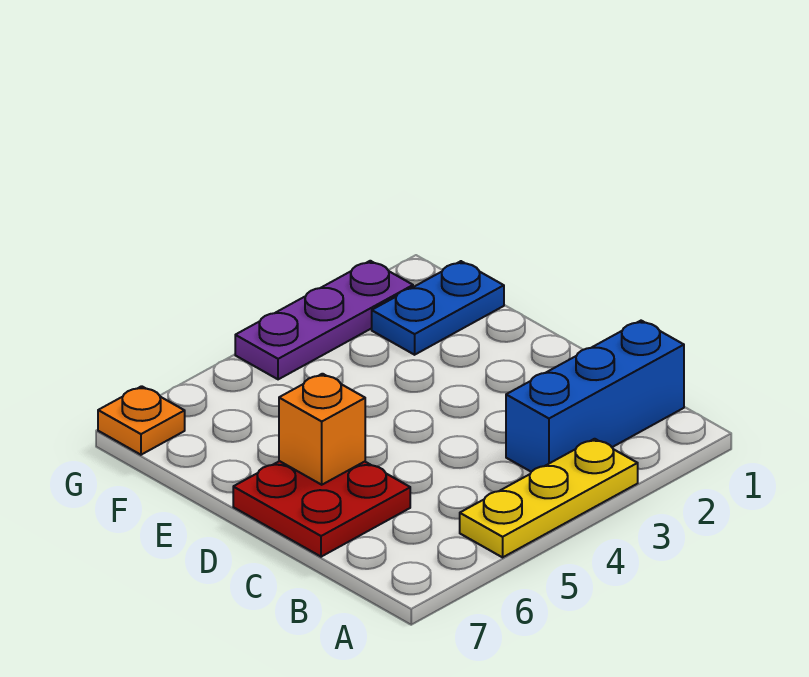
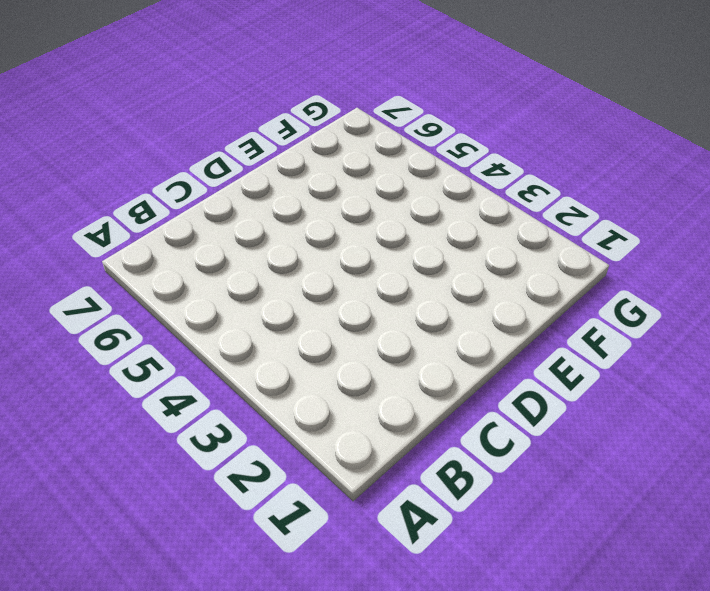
none -> yellow 1x3 plate [460,439,638,557]
none -> blue 1x3 brick [506,321,684,472]

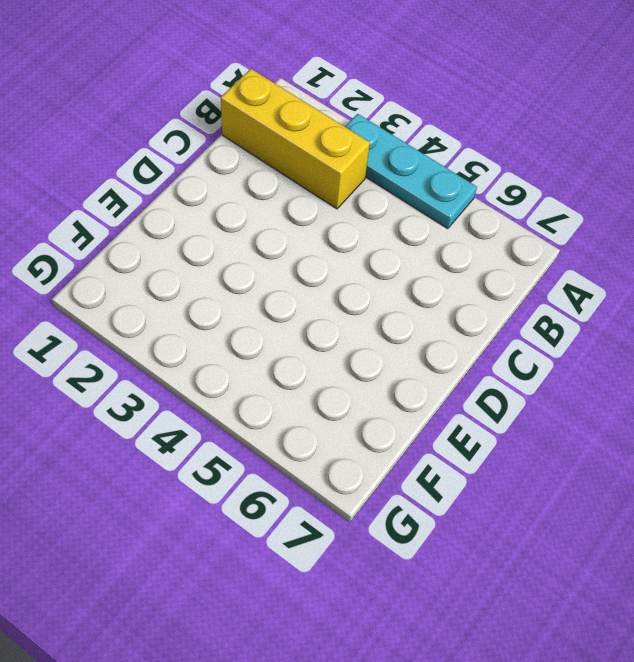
cyan 1x3 plate [345,114,477,229] -> yellow 1x3 plate [460,439,638,557]
yellow 1x3 brick [221,69,370,209] -> blue 1x3 brick [506,321,684,472]
none -> red 2x2 plate [233,461,410,557]
none -> blue 1x2 plate [372,261,504,355]

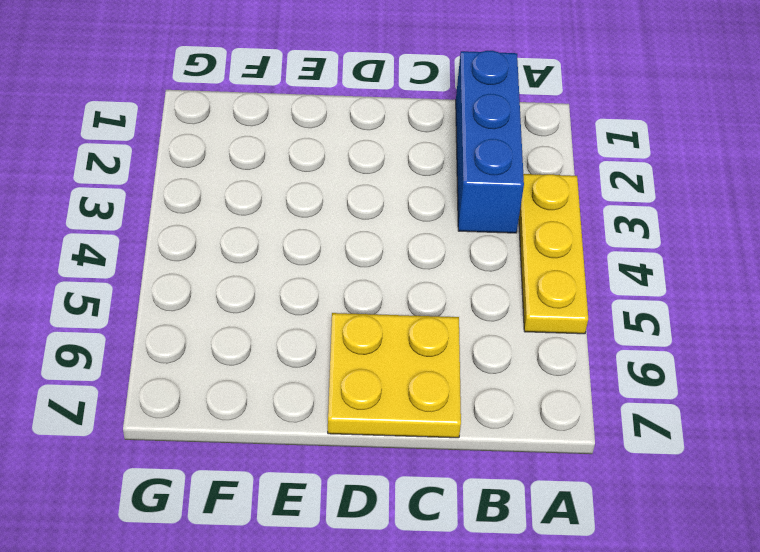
yellow 2x2 plate [328,313,461,438] -> red 2x2 plate [233,461,410,557]
none -> blue 1x2 plate [372,261,504,355]
none -> purple 1x3 plate [235,261,413,379]

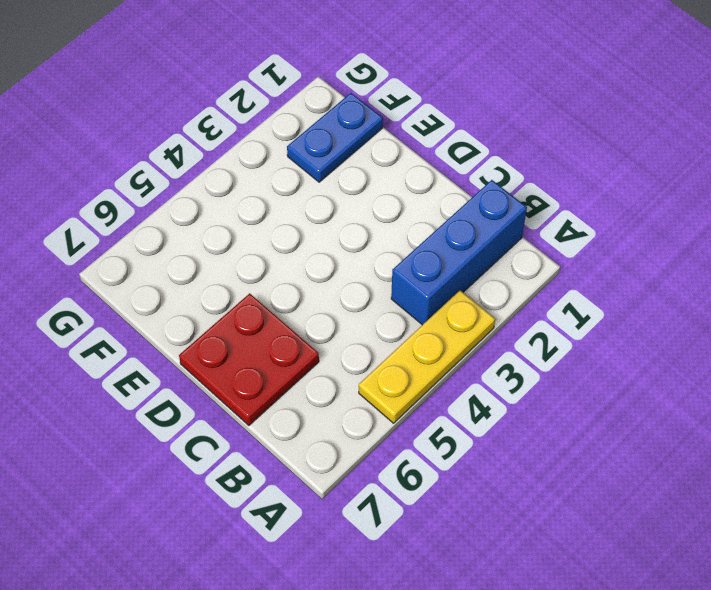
none -> purple 1x3 plate [235,261,413,379]
none -> orange 1x1 plate [98,386,185,455]

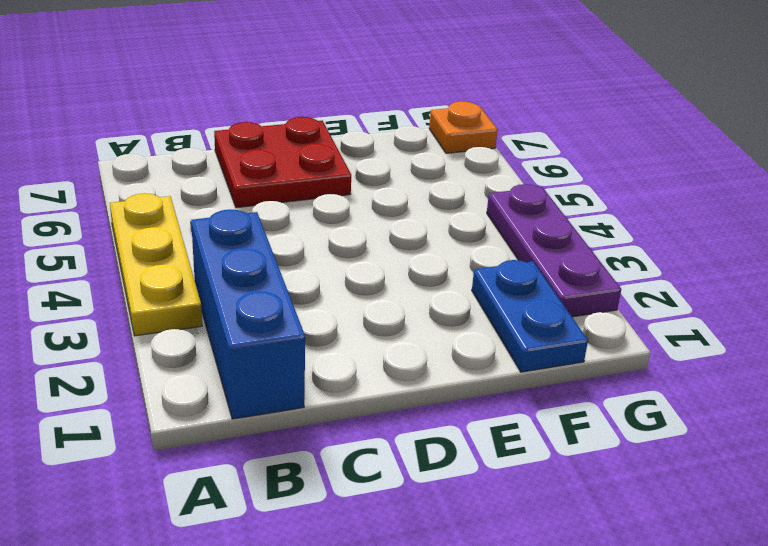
none -> orange 1x1 brick [279,374,365,485]

